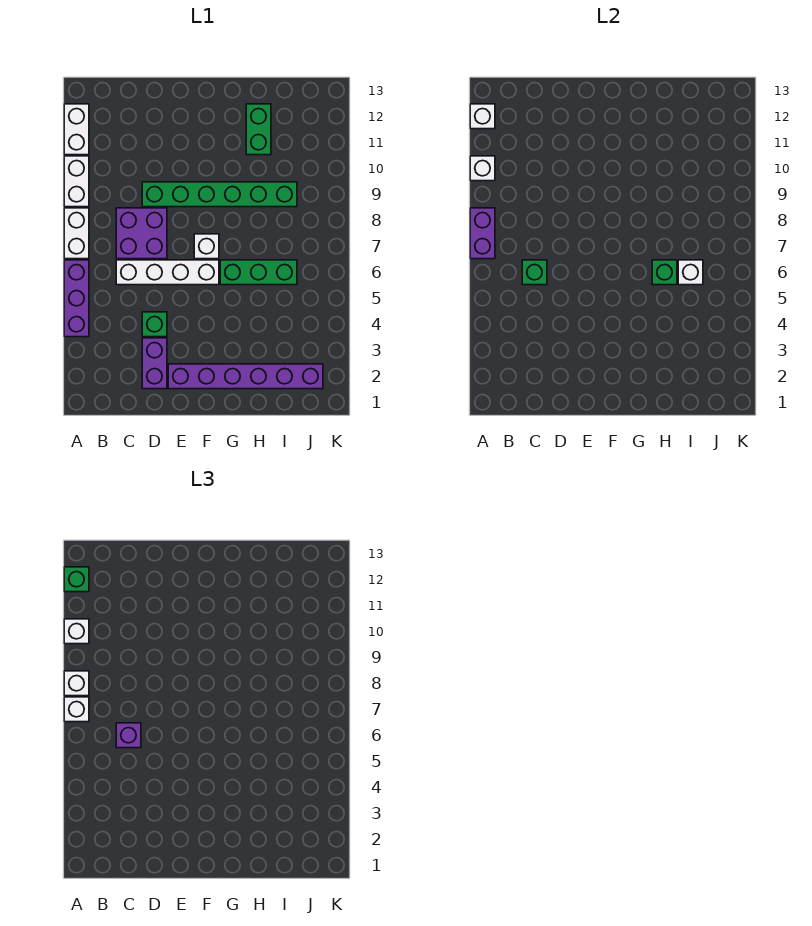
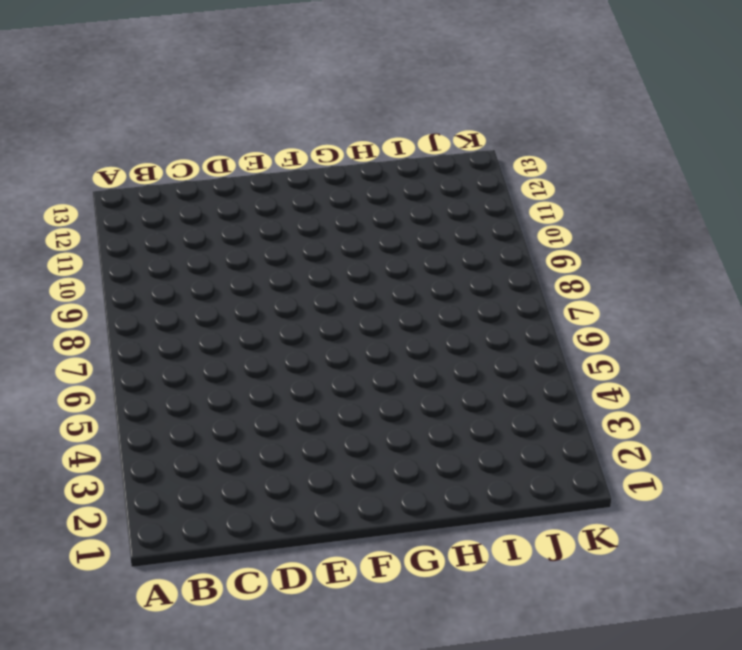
none -> purple 1x3 brick [64,260,89,337]
none -> white 1x2 brick [64,208,89,259]
none -> white 1x2 brick [64,156,89,207]

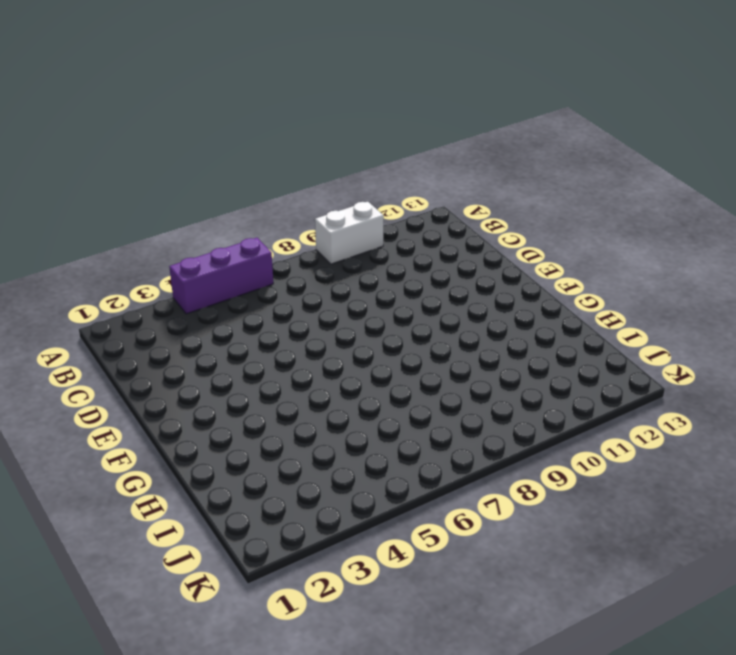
none -> white 1x2 brick [64,208,89,259]
none -> white 1x2 brick [64,104,89,155]
none -> white 1x4 brick [116,260,219,285]

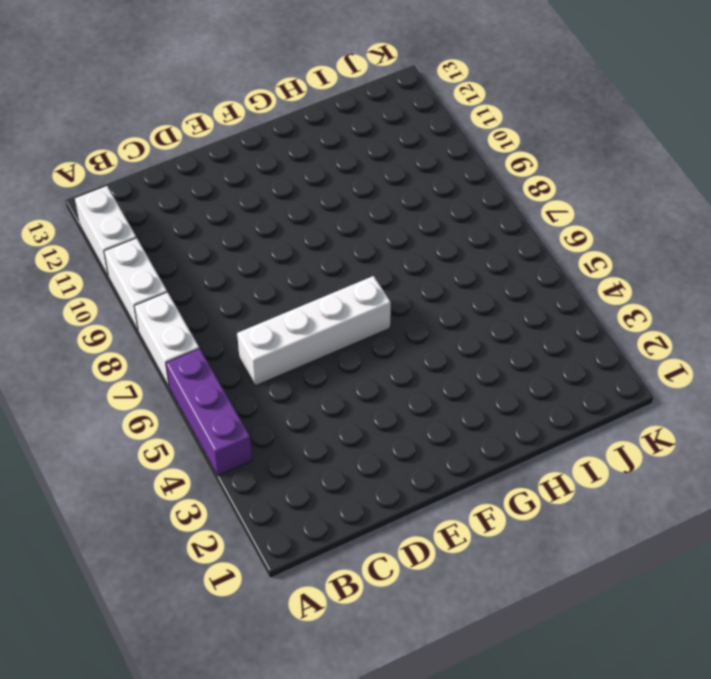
none -> purple 2x2 brick [116,208,167,259]
none -> purple 1x2 brick [142,338,167,389]
none -> green 1x1 brick [142,312,167,337]

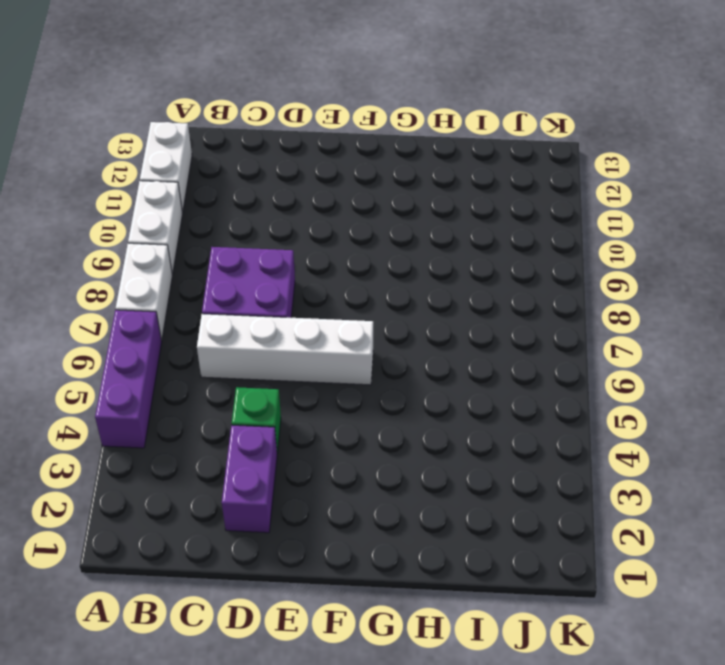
none -> green 1x6 brick [142,182,297,207]
none -> purple 1x6 brick [168,364,323,389]
none -> white 1x1 brick [194,234,219,259]

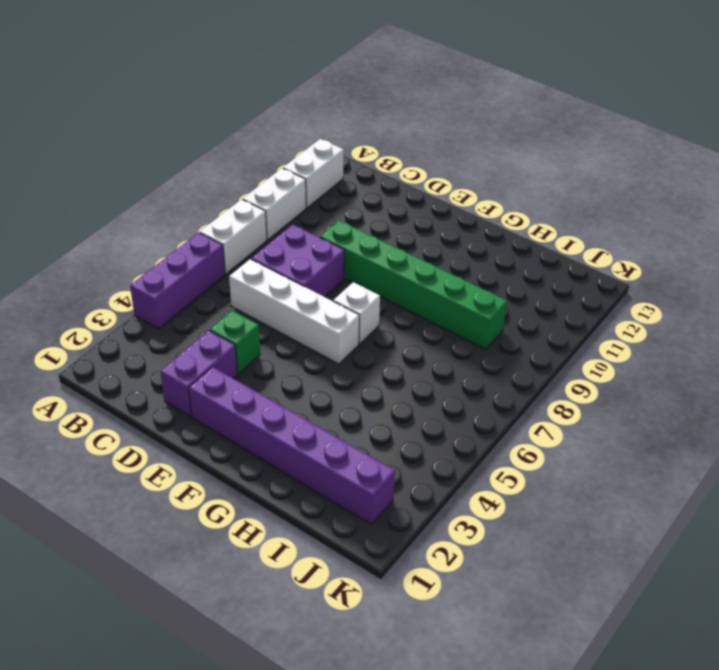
none -> green 1x3 brick [220,260,297,285]
none -> green 1x2 brick [246,104,271,155]
none -> purple 1x2 brick [470,208,495,259]

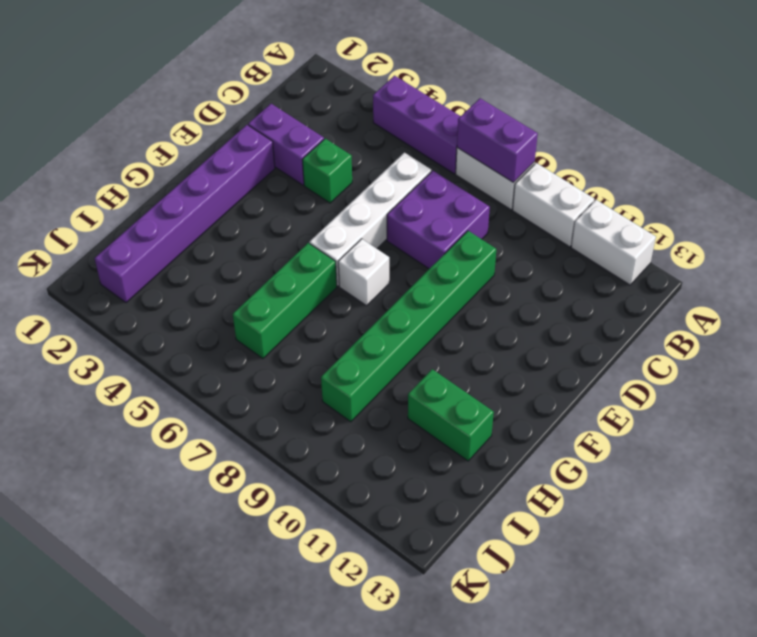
none -> white 1x1 brick [470,156,495,181]
none -> white 1x1 brick [470,104,495,129]
none -> green 1x1 brick [522,260,547,285]

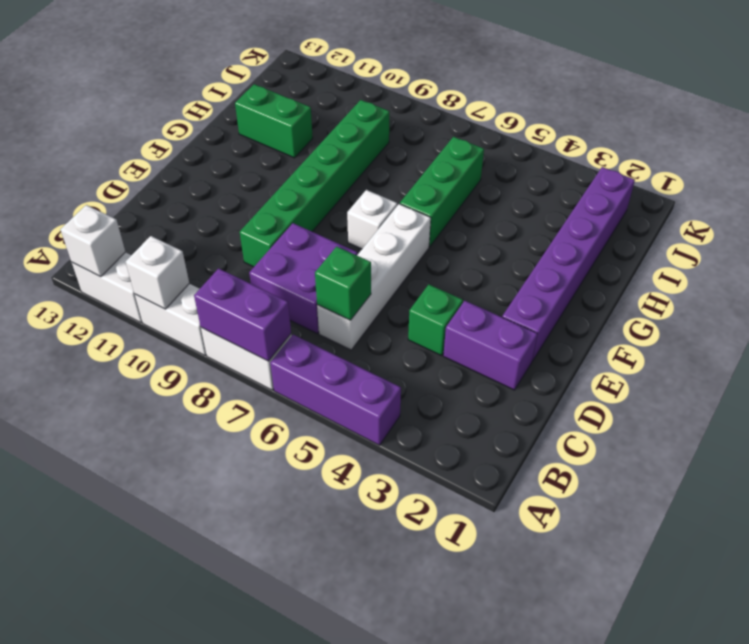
none -> green 1x1 brick [652,260,677,285]
none -> white 1x1 brick [678,260,703,285]
none -> white 1x1 brick [64,697,89,722]

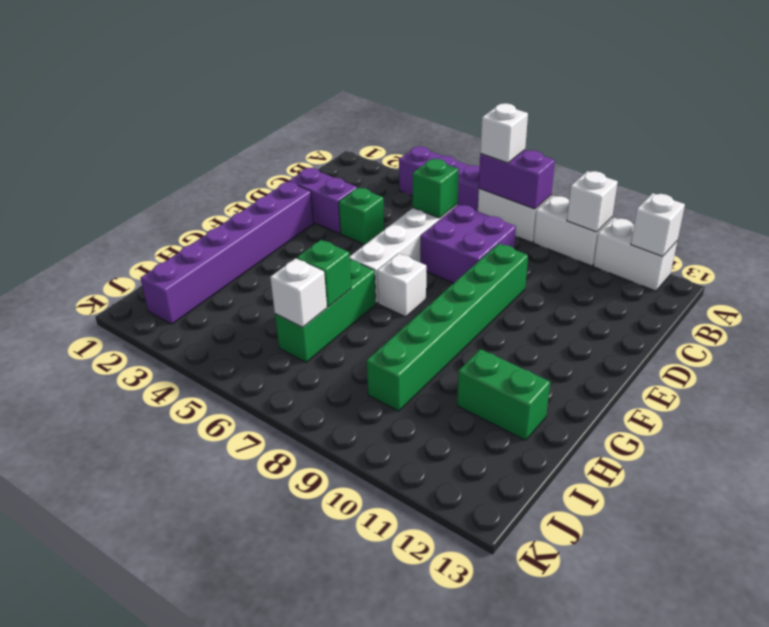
none -> white 1x1 brick [64,671,89,696]
none -> white 1x1 brick [64,619,89,644]
none -> green 1x1 brick [64,567,89,592]

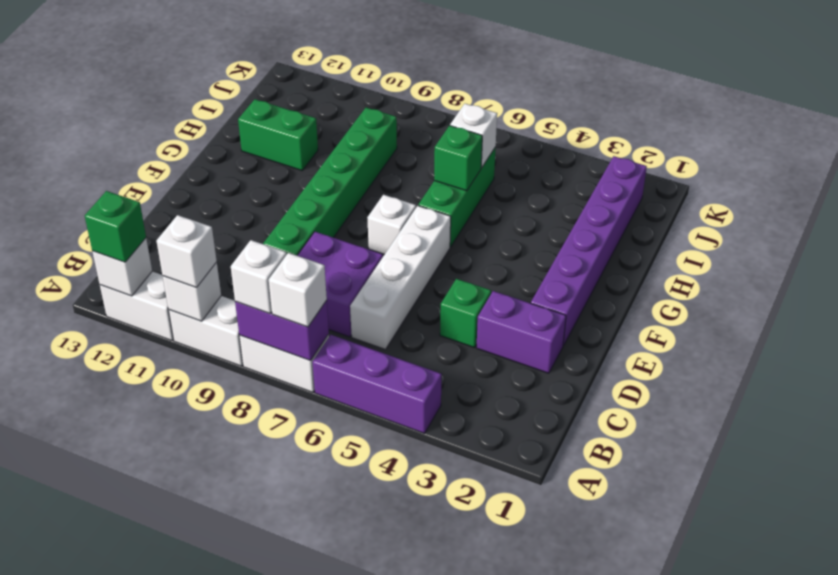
none -> green 1x1 brick [522,260,547,285]
none -> purple 1x1 brick [116,723,141,748]

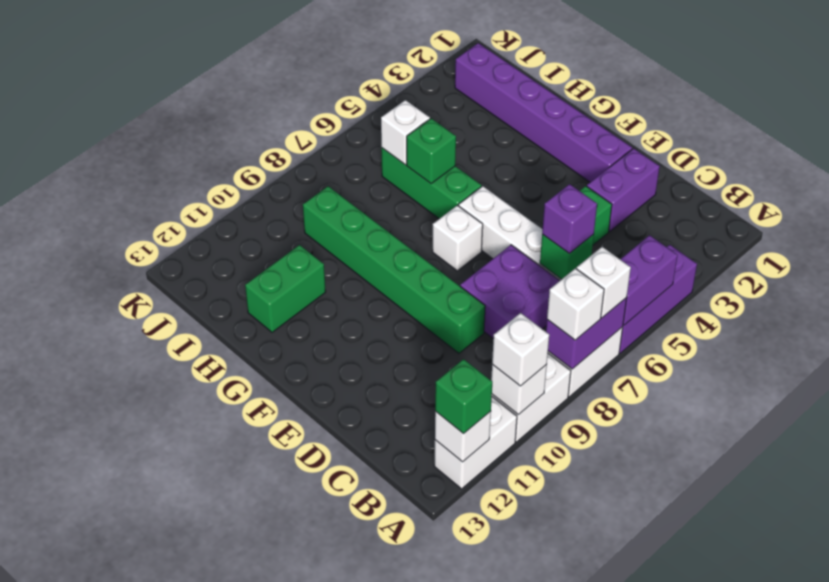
purple 1x2 brick [620,235,678,325] -> none

